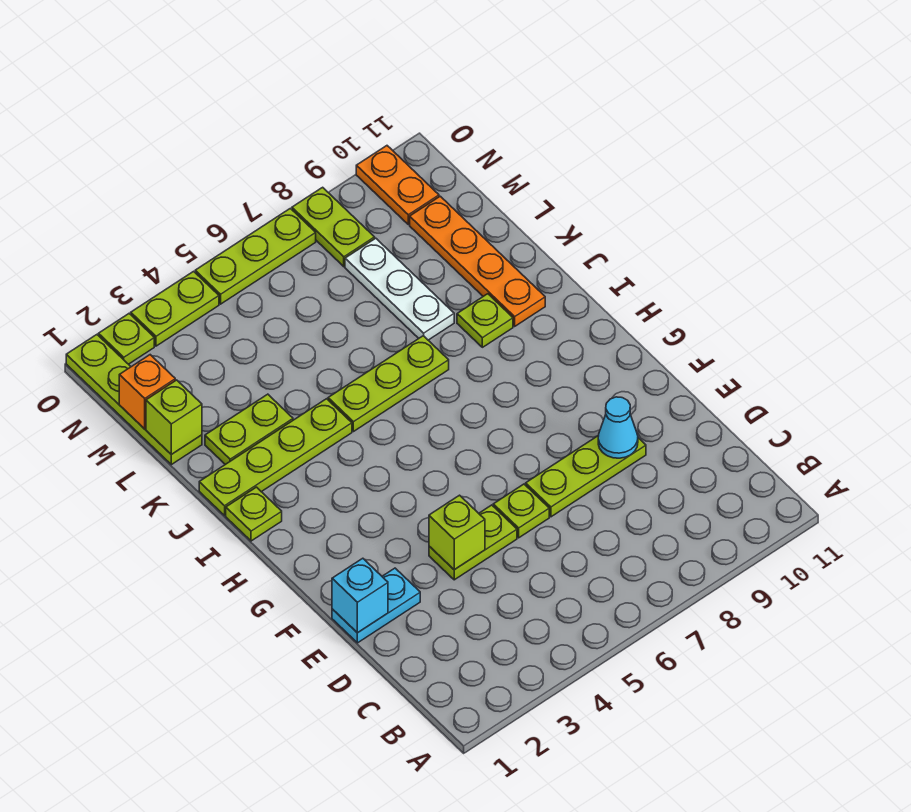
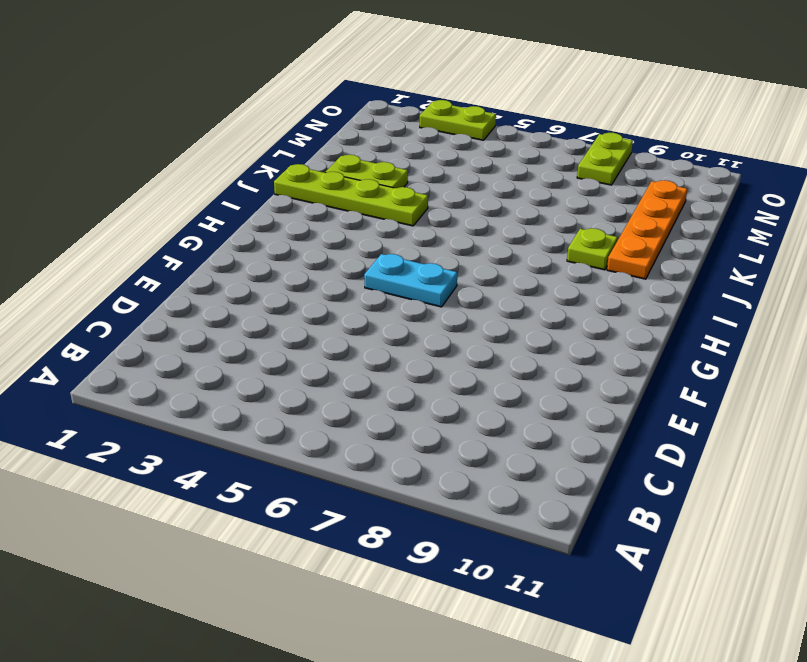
cyan 1x2 plate [364,254,457,307] -> cyan 1x2 plate moved to [332,568,420,643]
none -> lime 1x2 plate [429,505,517,580]
none -> lime 1x1 plate [493,484,549,538]
none -> lime 1x3 plate [526,435,646,517]

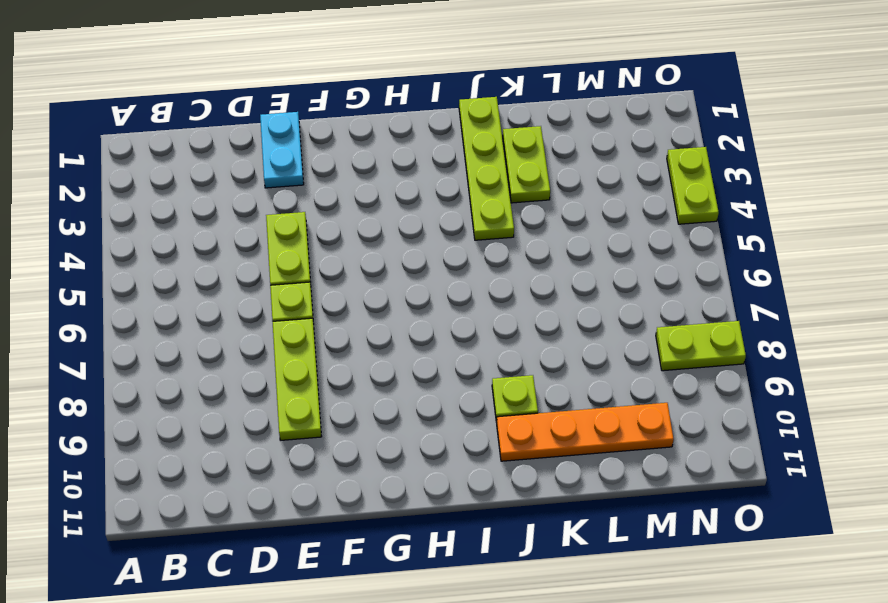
none -> lime 1x1 plate [226,487,282,541]
none -> lime 1x3 plate [328,336,449,432]
none -> white 1x3 plate [345,238,454,340]

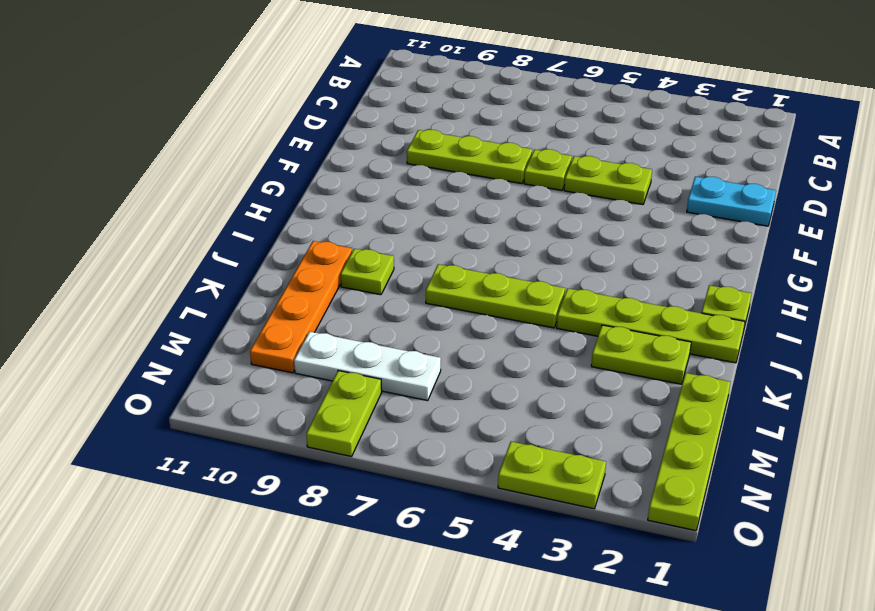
white 1x3 plate [294,332,441,401] -> white 1x3 plate turned to [345,238,454,340]
none -> orange 1x2 plate [356,146,439,225]
none -> lime 1x1 plate [98,314,154,364]
none -> lime 1x3 plate [195,208,316,304]

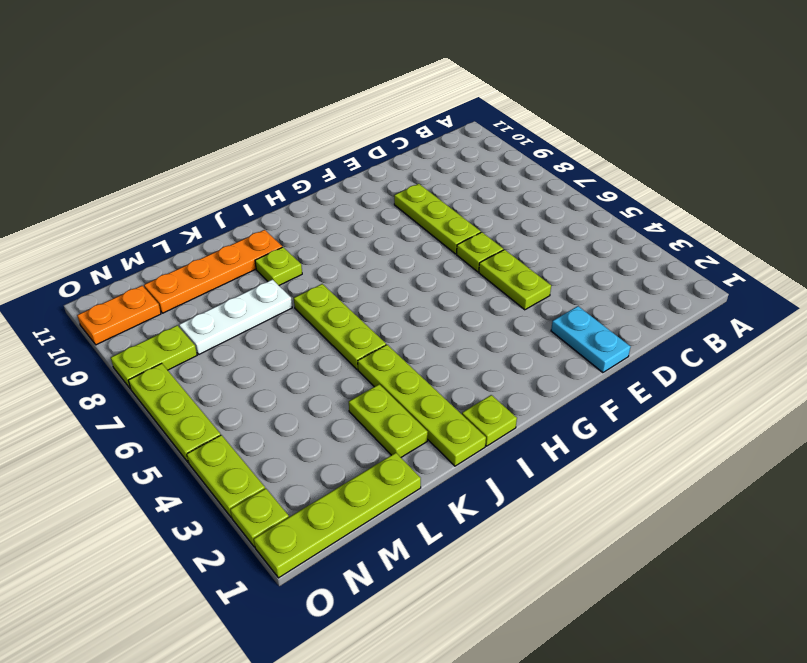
none -> cyan 1x1 brick [332,558,388,633]
none -> lime 1x1 brick [429,495,485,570]
none -> cyan 1x1 cone [598,397,638,458]

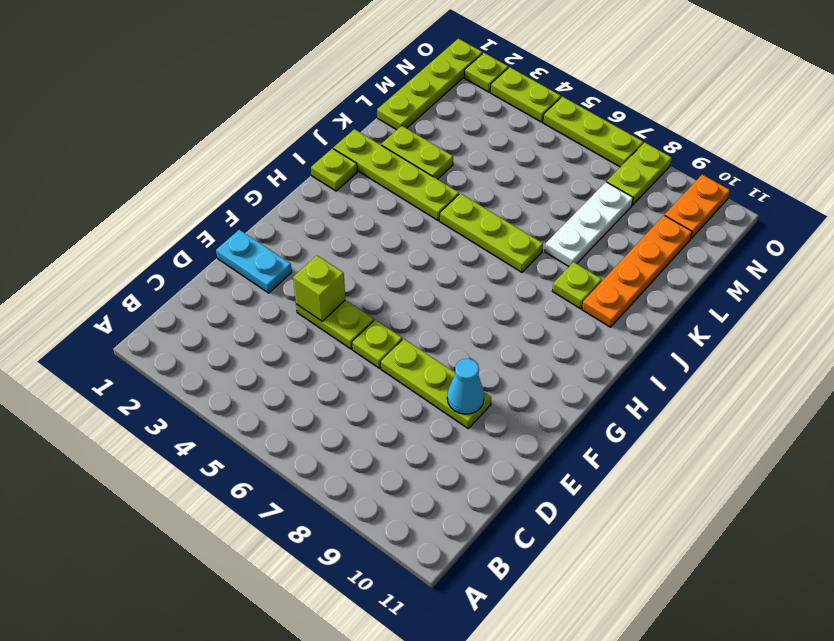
none -> cyan 1x1 brick [332,558,388,633]
none -> lime 1x1 brick [146,380,202,454]
none -> orange 1x1 brick [119,355,175,429]

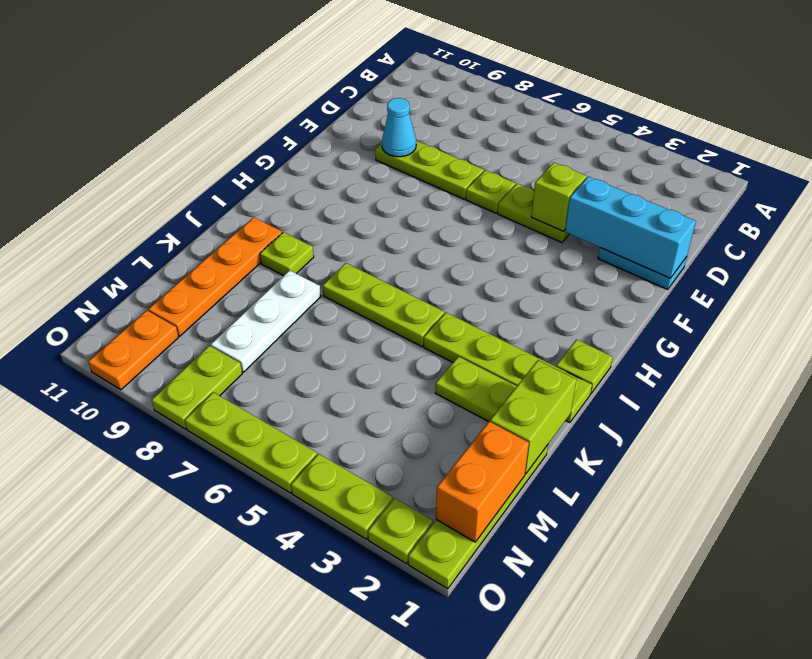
cyan 1x3 brick [565,177,696,278] -> cyan 1x1 brick [332,558,388,633]
lime 1x2 brick [490,360,576,474] -> lime 1x1 brick [146,380,202,454]
orange 1x2 brick [436,422,529,542] -> orange 1x1 brick [119,355,175,429]

